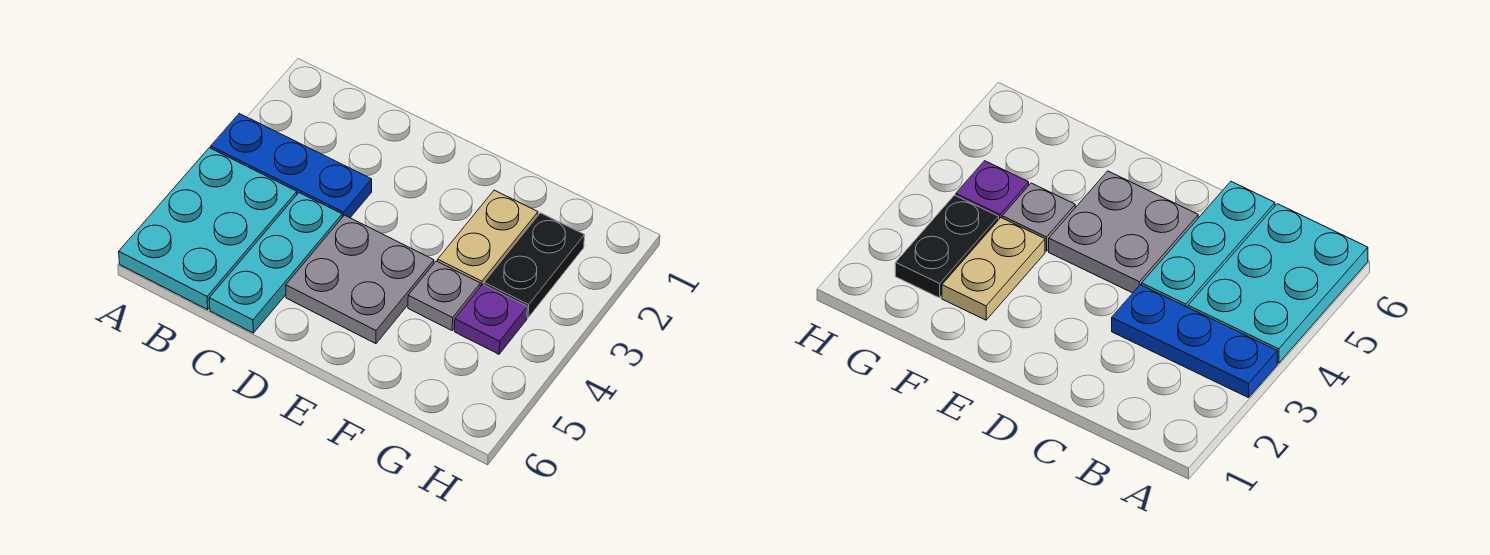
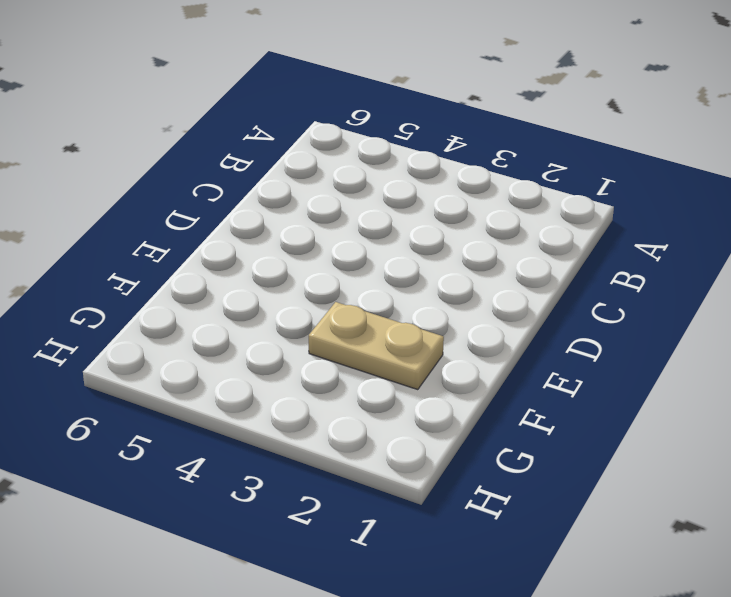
none -> blue 1x3 plate [211,114,372,218]
none -> cyan 2x3 plate [119,148,297,310]

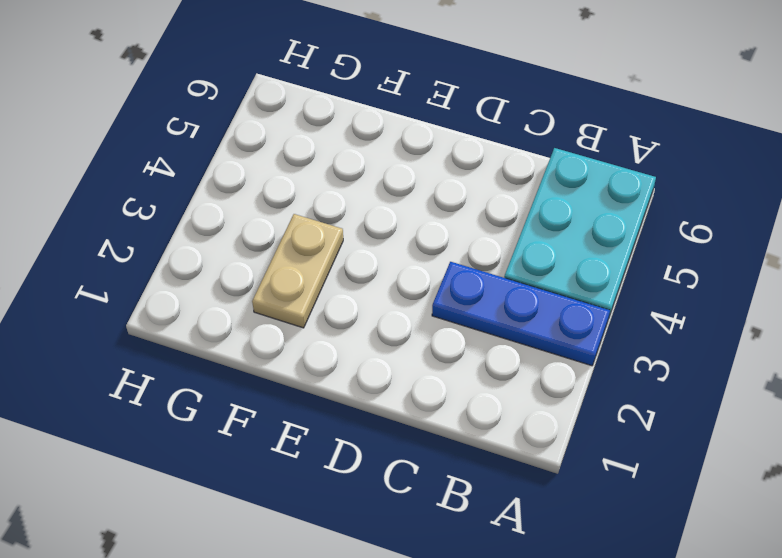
none -> cyan 1x3 plate [209,193,342,333]
none -> grey 2x2 plate [286,215,434,344]

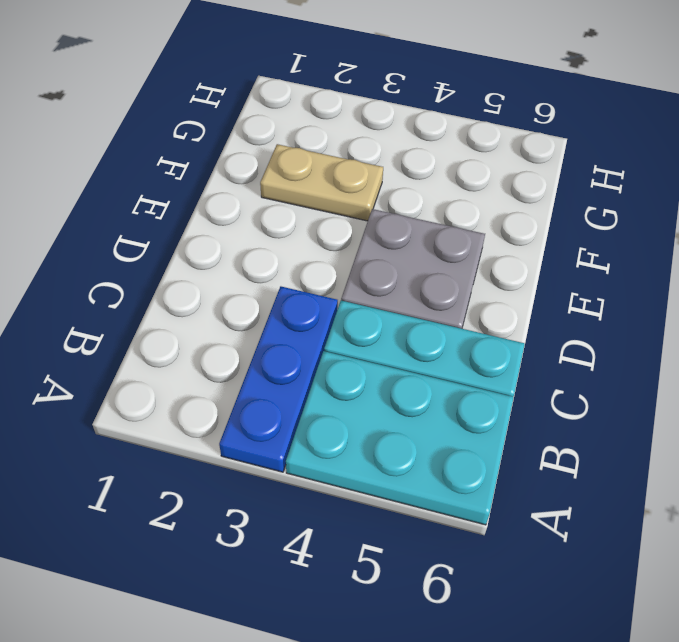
none -> grey 1x1 plate [408,261,481,330]
none -> black 1x2 plate [484,213,585,318]

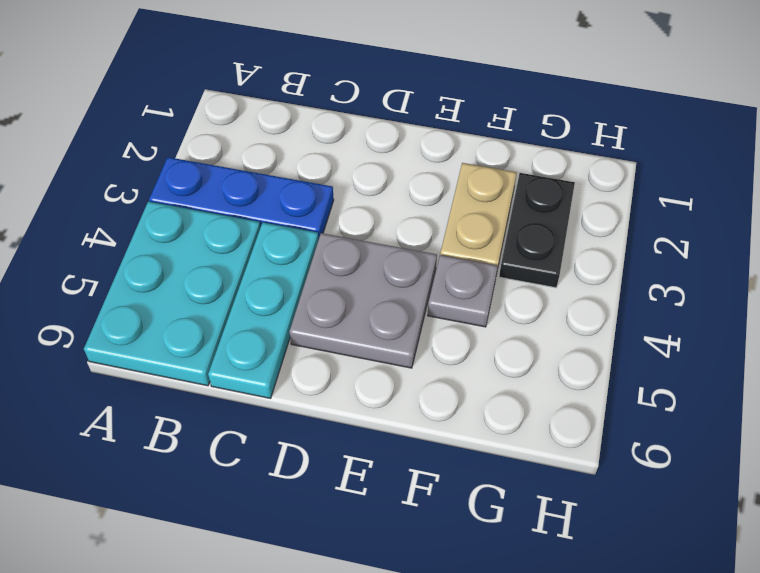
none -> purple 1x1 plate [455,285,527,354]

